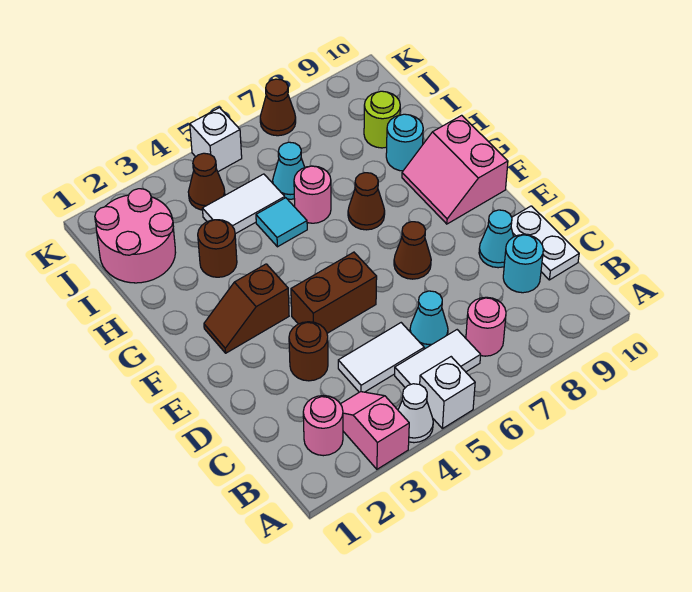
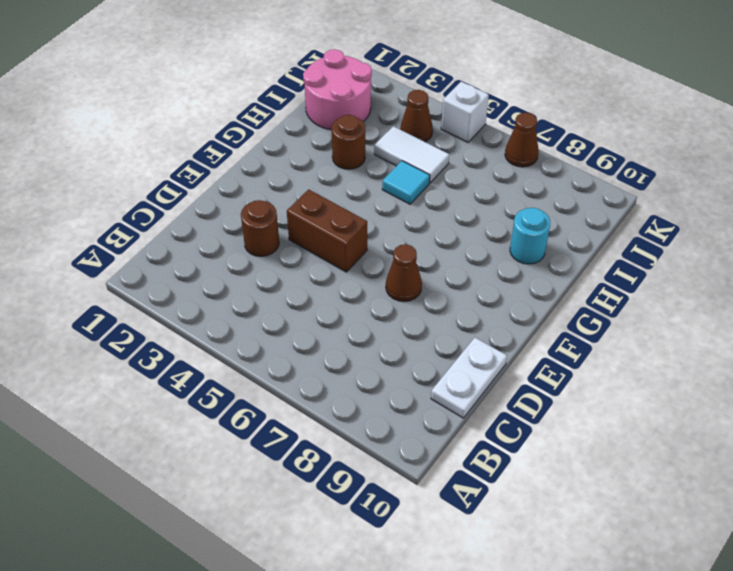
none -> pink 1x2 slope [341,392,409,469]
none -> white 1x1 cone [398,384,433,443]
none -> white 1x1 brick [420,357,475,429]

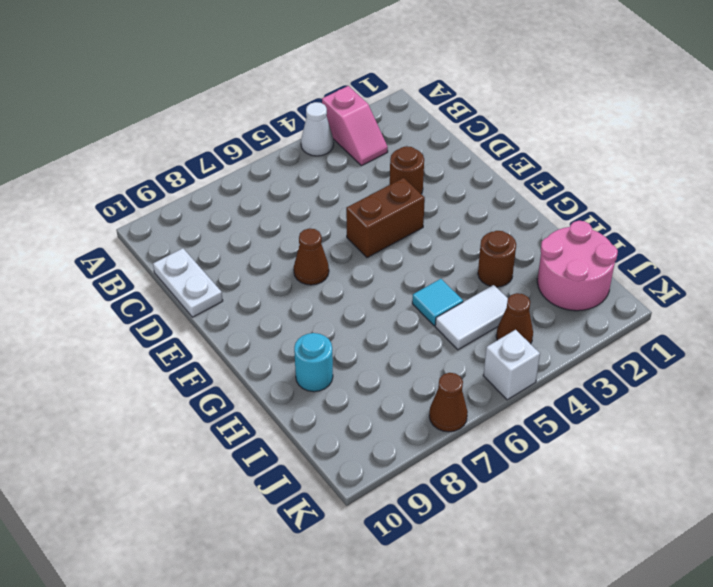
none -> white 1x1 brick [420,357,475,429]
none -> pink 1x1 round brick [303,396,343,456]
none -> white 1x2 tile [395,330,481,388]

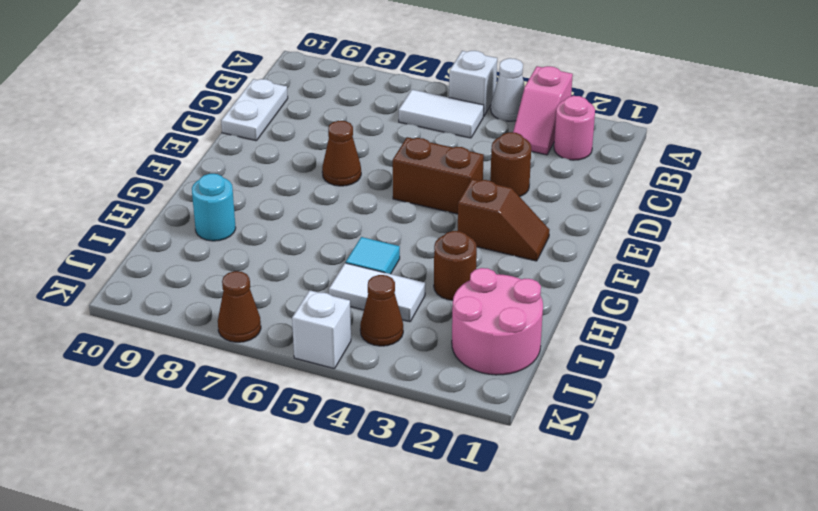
none -> pink 1x1 round brick [466,297,506,356]
none -> white 1x2 tile [338,323,424,392]
none -> cyan 1x1 cone [410,291,448,349]

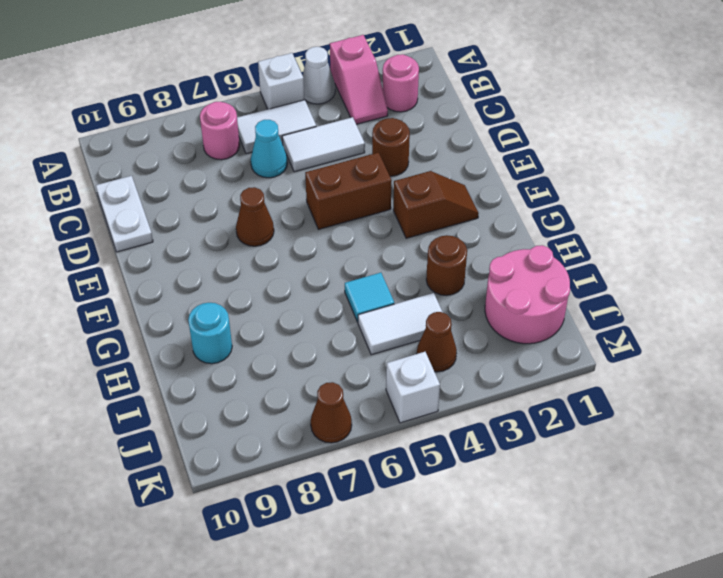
none -> cyan 1x1 round brick [503,235,543,293]
none -> cyan 1x1 cone [479,210,514,268]
none -> pink 2x2 slope [402,115,508,224]

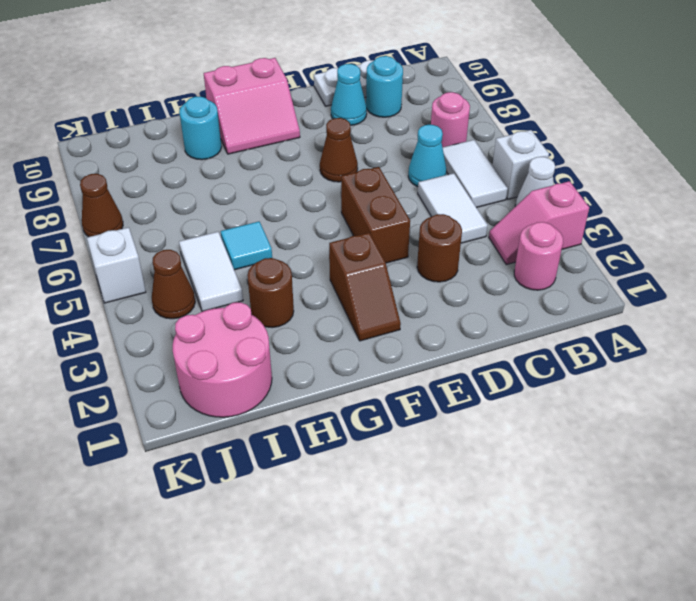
none -> brown 1x1 cone [348,173,385,230]
none -> pink 1x1 round brick [294,166,331,223]
none -> cyan 1x1 cone [273,142,305,199]

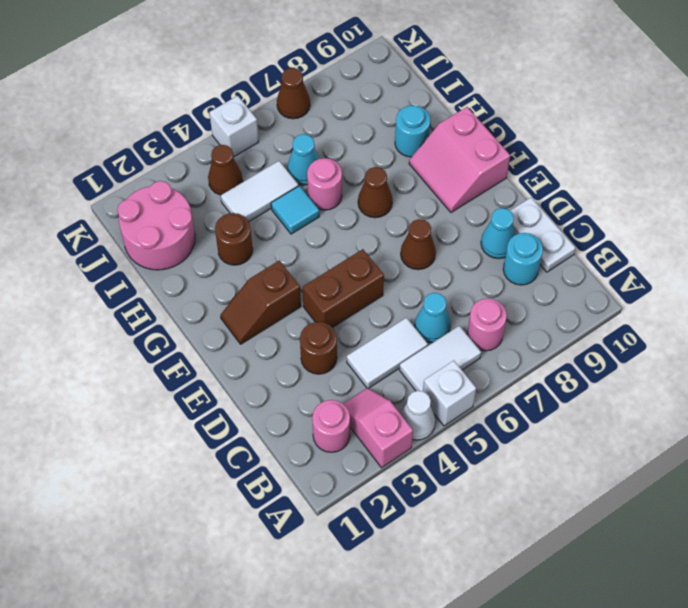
none -> lime 1x1 round brick [364,91,400,148]

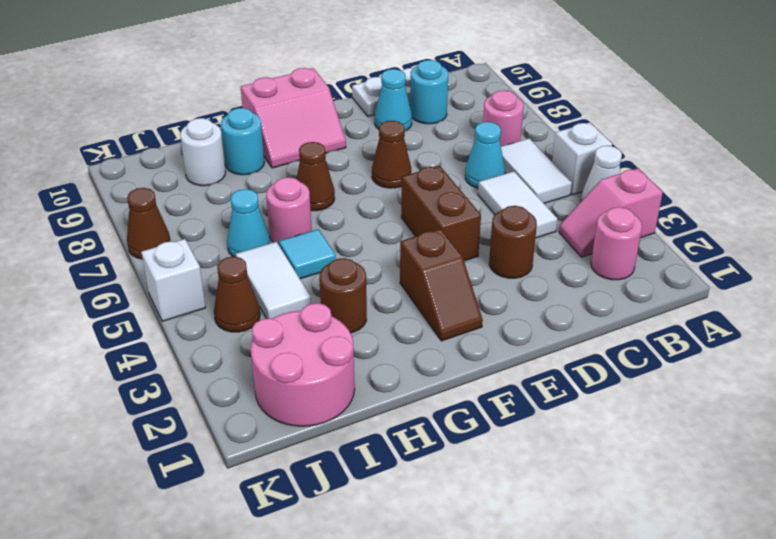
white 1x1 round brick [180,118,226,186] -> lime 1x1 round brick [364,91,400,148]

